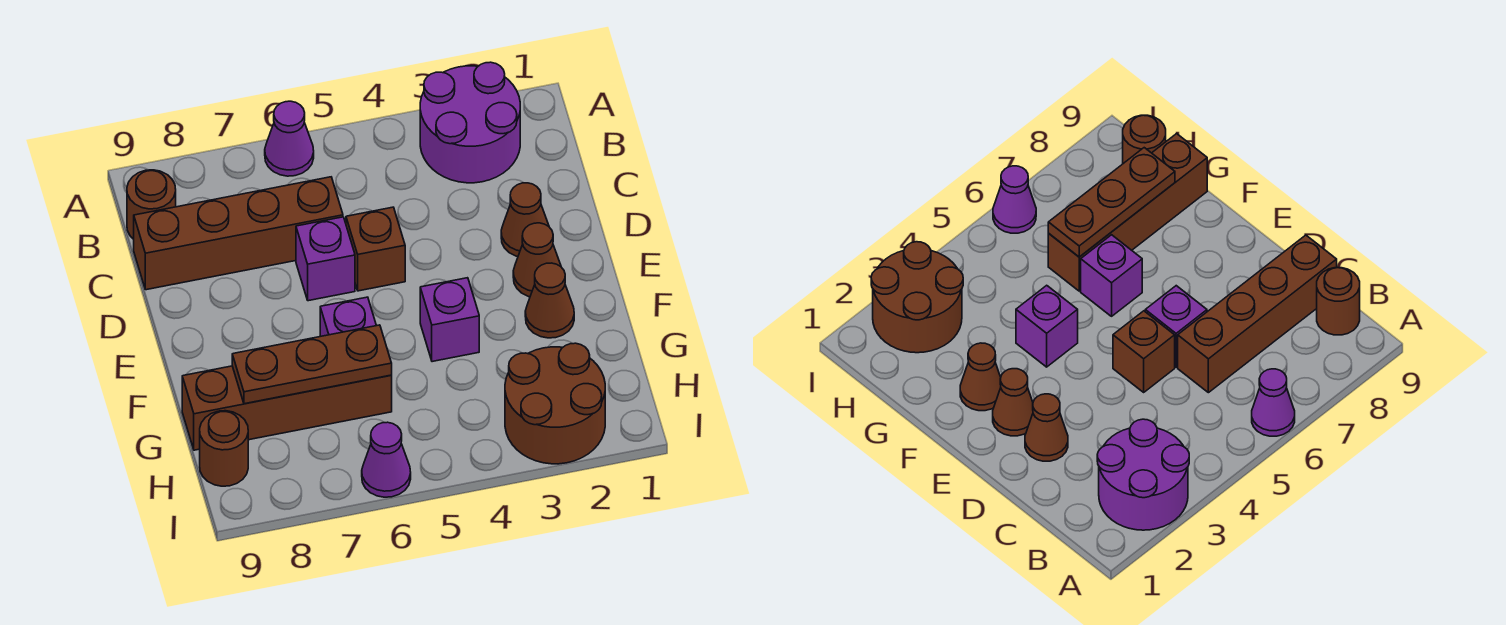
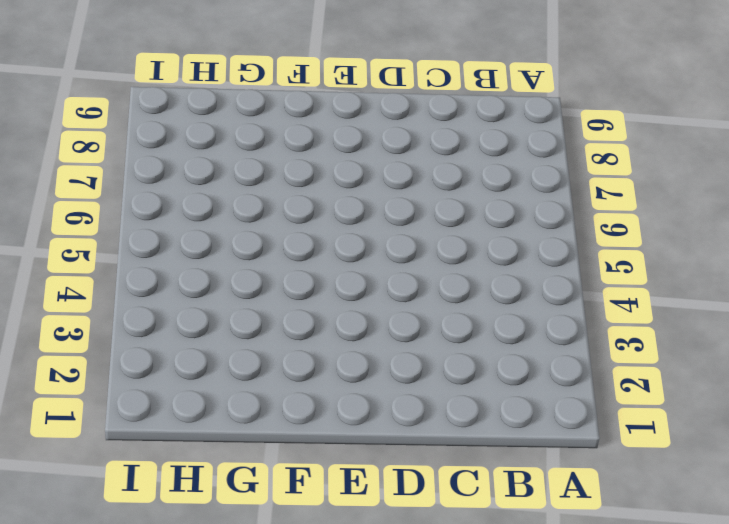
none -> purple 2x2 round brick [420,62,520,183]
none -> purple 1x1 cone [265,101,314,176]
none -> brown 1x1 round brick [127,170,176,239]

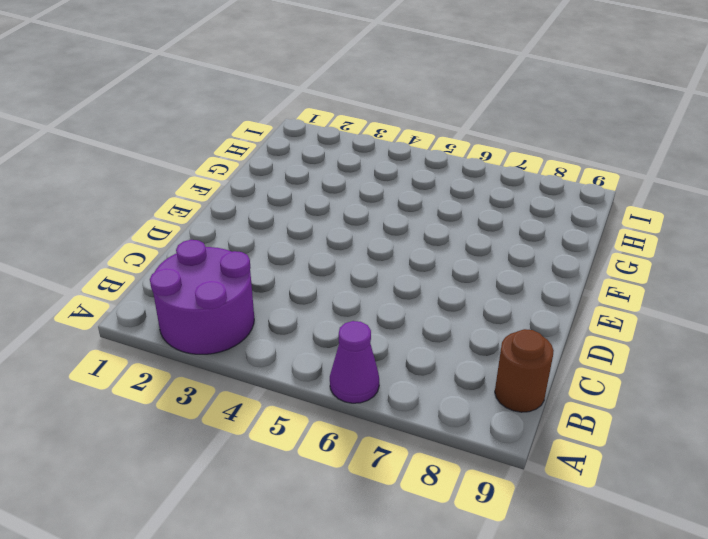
none -> brown 1x4 brick [134,177,343,290]
none -> brown 1x1 cone [501,183,549,257]
none -> brown 1x1 brick [346,207,405,291]

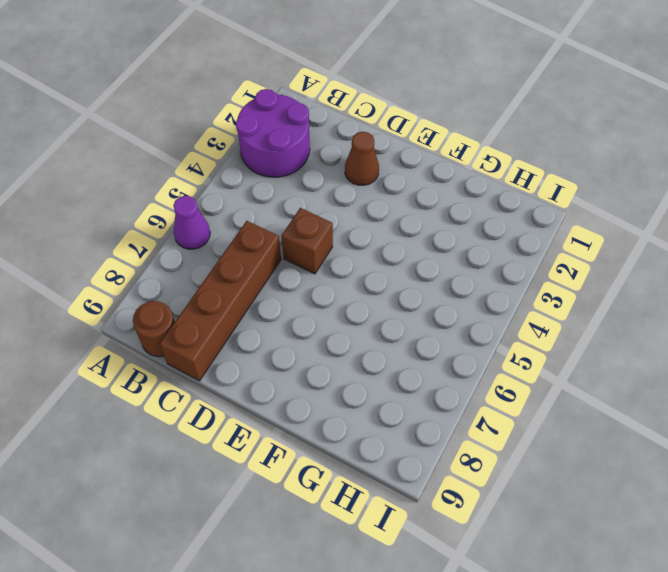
none -> purple 1x1 brick [296,217,355,301]
none -> brown 1x1 cone [513,223,561,297]
none -> brown 1x1 cone [525,263,574,338]

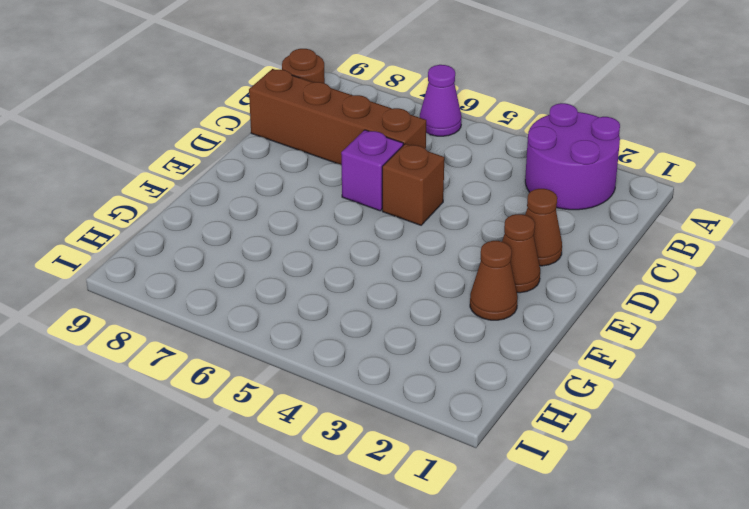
none -> purple 1x1 brick [420,278,479,362]
none -> purple 1x1 brick [320,297,376,336]
none -> brown 1x4 brick [182,366,392,450]

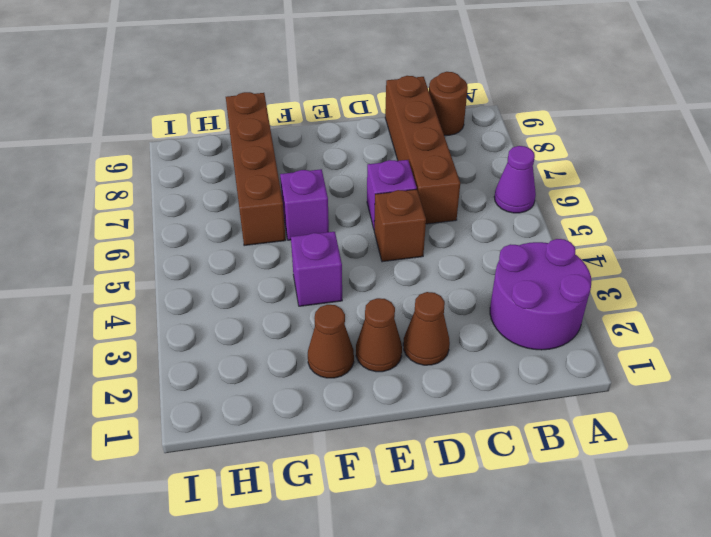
none -> brown 2x2 round brick [505,343,605,464]
none -> brown 1x1 round brick [200,411,248,486]
none -> purple 1x1 cone [362,422,411,497]

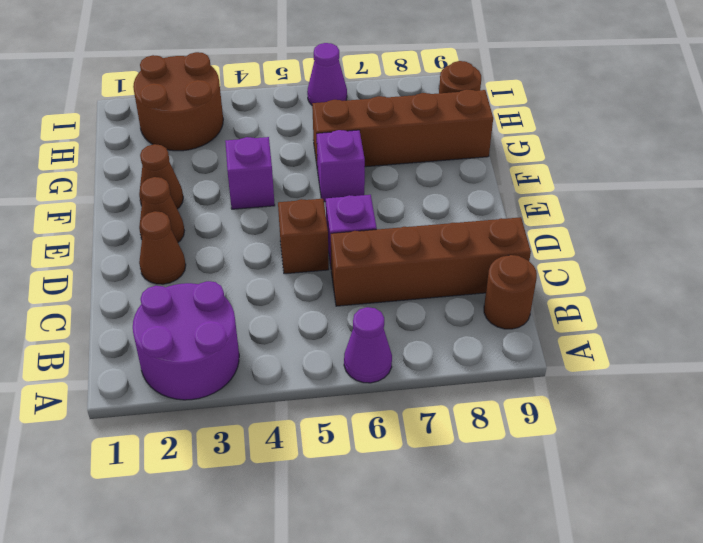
none -> brown 1x3 plate [232,325,392,404]

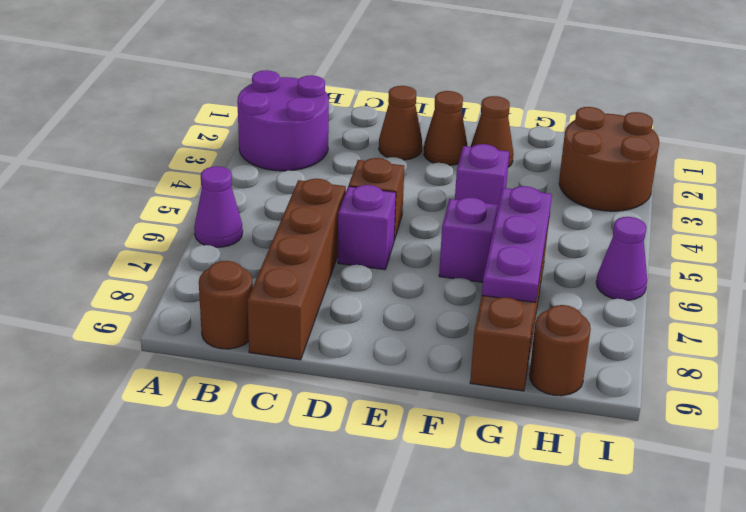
purple 1x3 plate [482,186,552,303] -> brown 1x3 plate [232,325,392,404]

